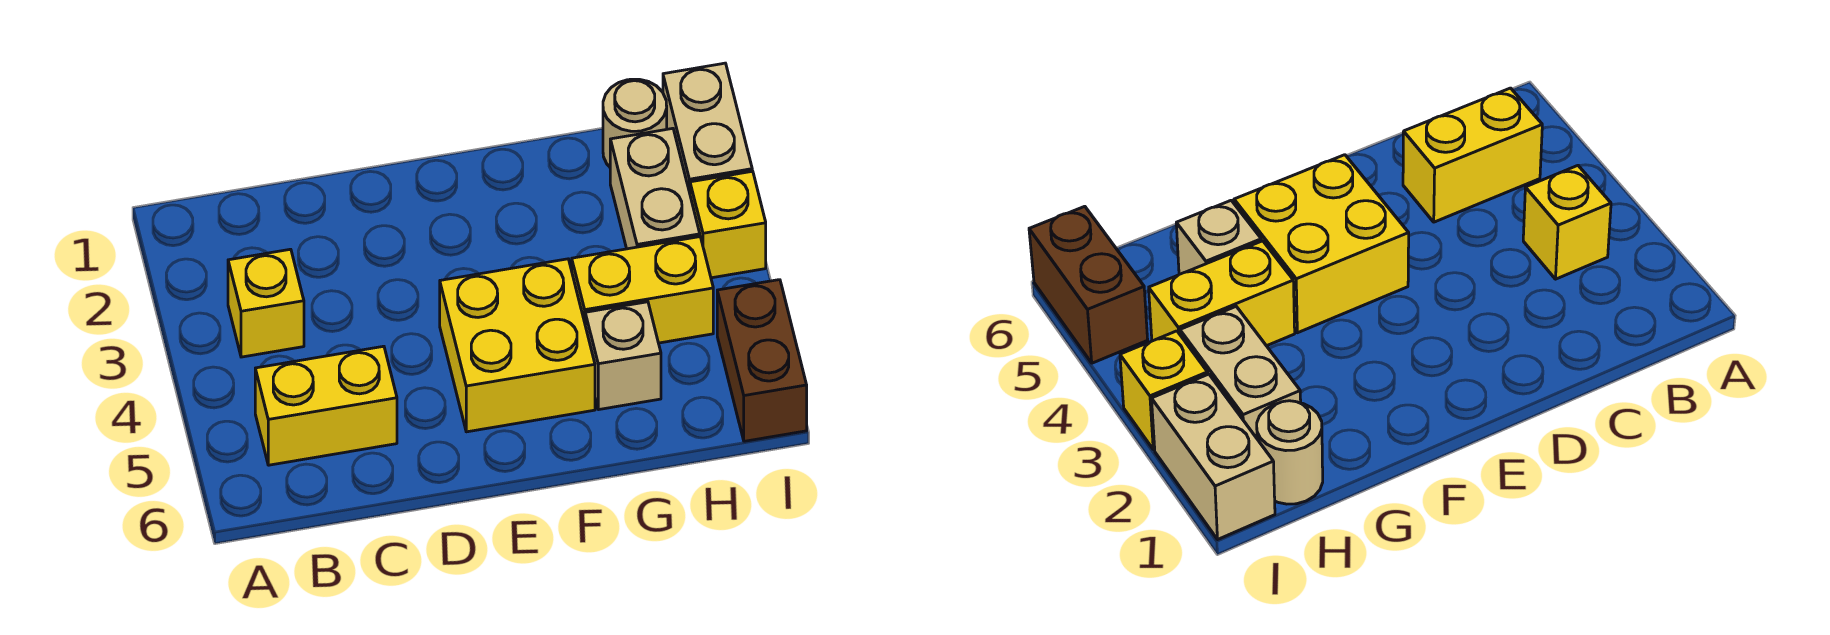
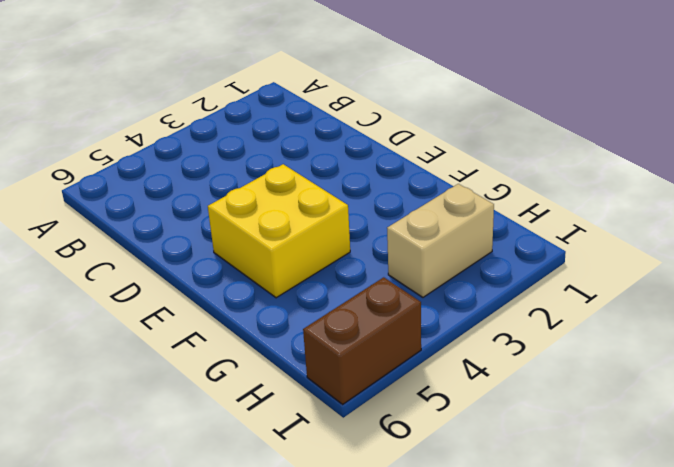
none -> yellow 1x1 brick [228,249,304,357]
none -> yellow 1x2 brick [255,346,397,465]

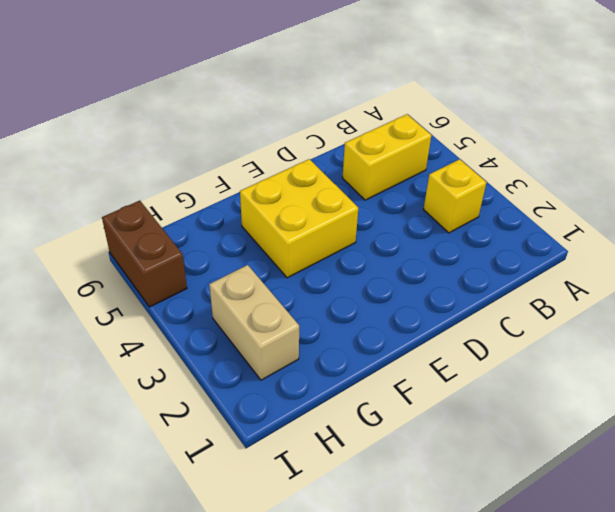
none -> yellow 1x2 brick [572,237,713,343]
none -> tan 1x1 brick [585,302,661,410]

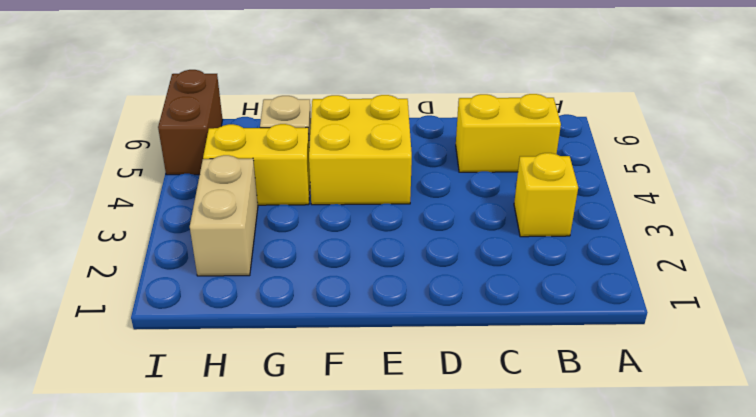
none -> tan 1x1 round brick [603,79,667,167]
none -> tan 1x2 brick [663,63,752,193]

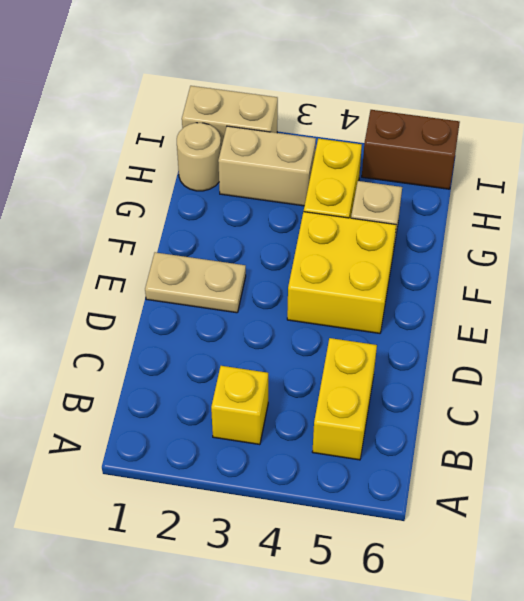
tan 1x2 plate [145,252,246,313] -> none
none -> yellow 1x1 brick [690,171,766,278]

